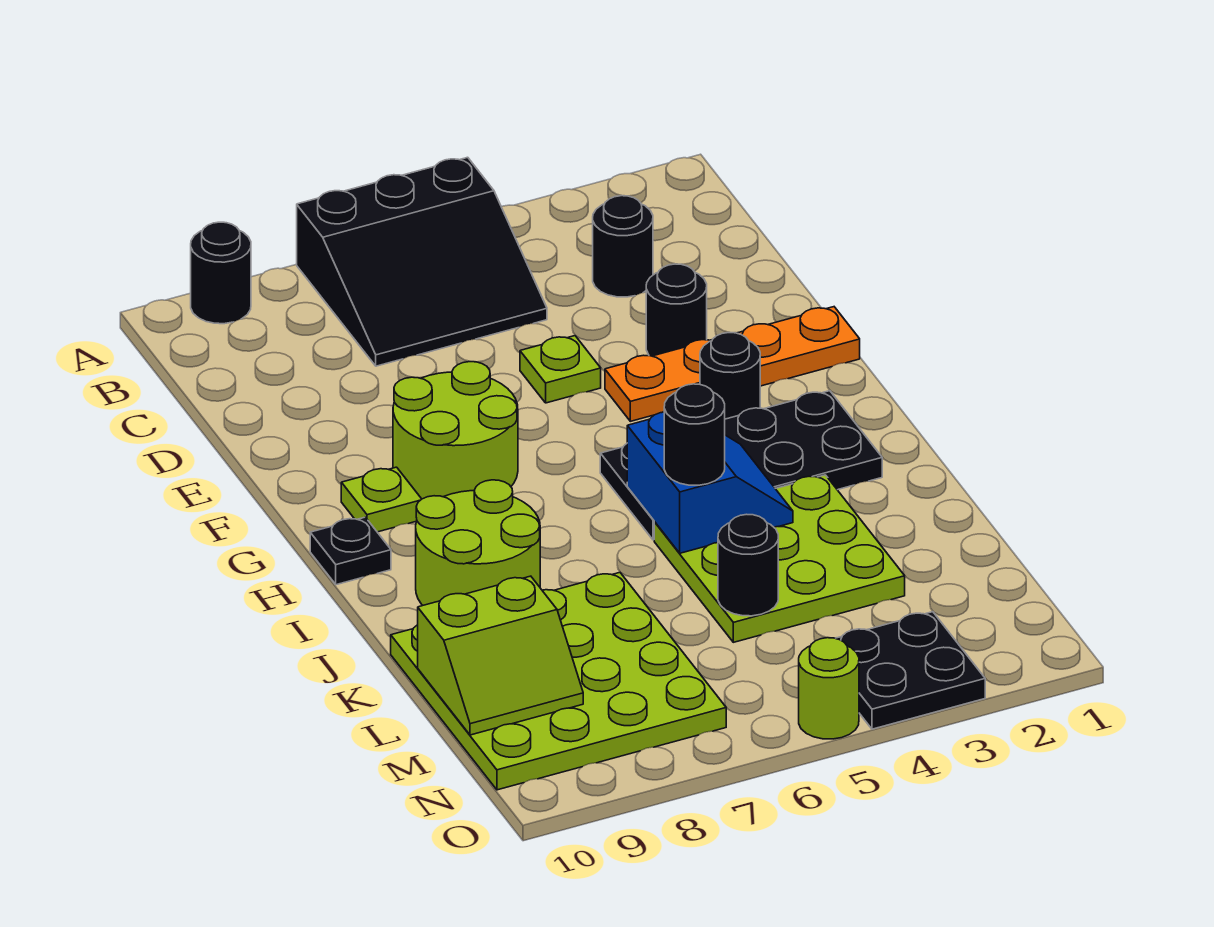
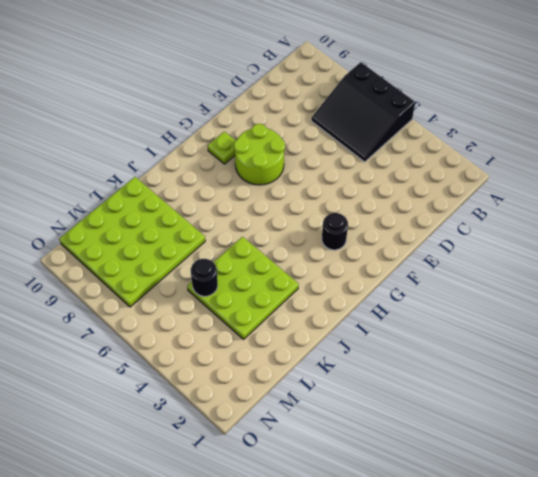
none -> black 1x1 round brick [191,222,251,324]
none -> black 1x1 round brick [593,196,653,297]
none -> black 1x1 round brick [646,264,707,356]

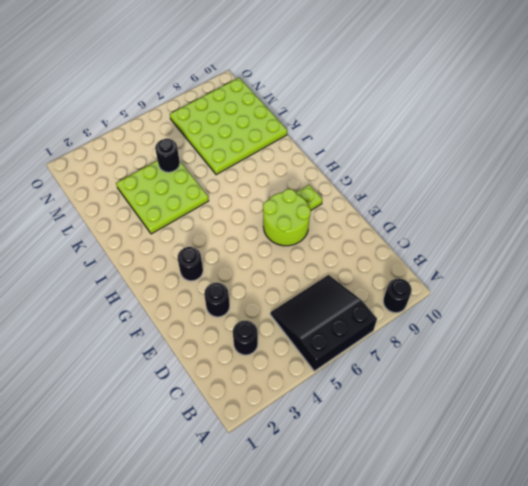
none -> lime 1x1 plate [520,336,601,403]
none -> orange 1x4 plate [605,307,860,421]
none -> black 2x4 plate [600,391,882,540]

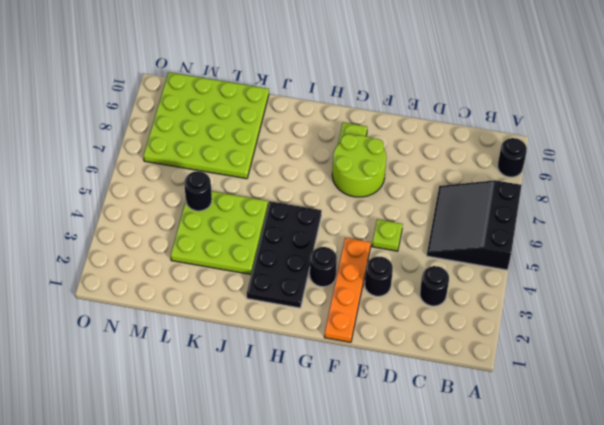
none -> black 1x1 plate [310,517,391,585]
none -> lime 2x2 round brick [416,480,540,605]
none -> black 2x2 plate [836,612,985,729]

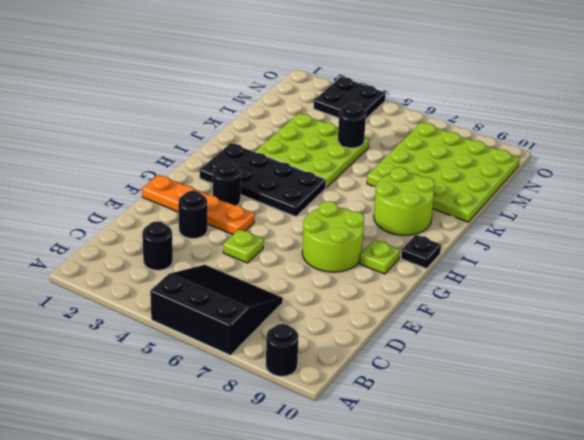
none -> lime 1x1 round brick [799,638,859,739]
none -> blue 2x2 slope [627,412,793,553]
none -> lime 2x2 slope [418,576,583,735]

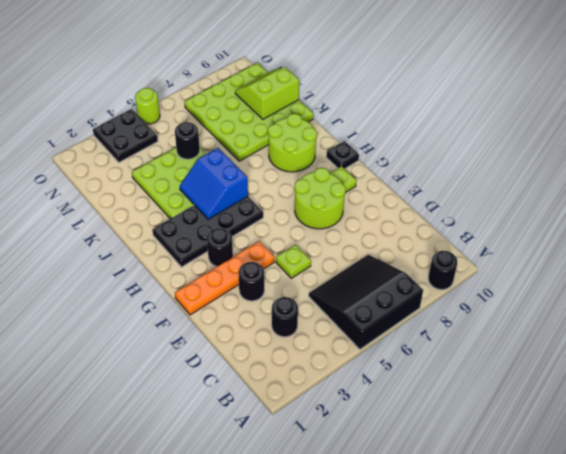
none -> black 1x1 round brick [664,384,725,485]

